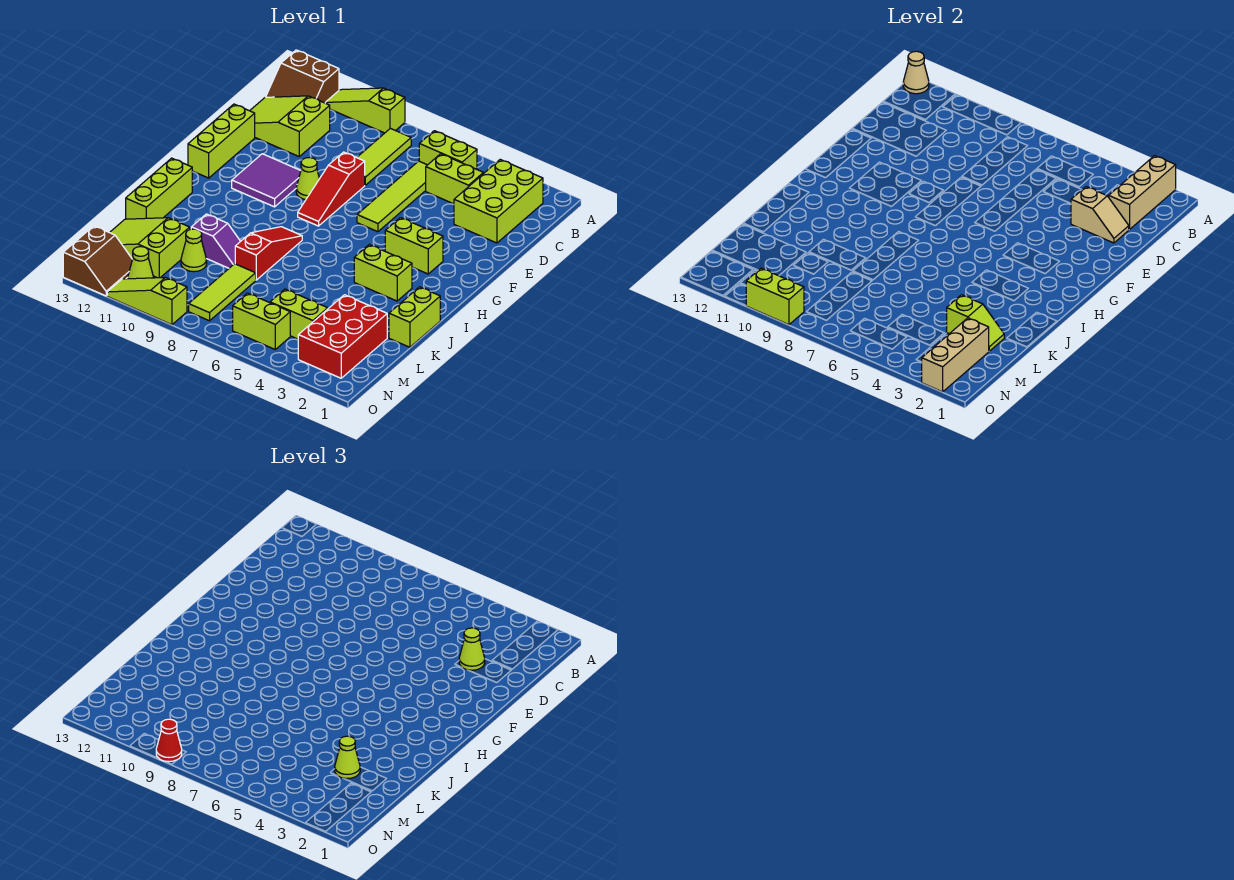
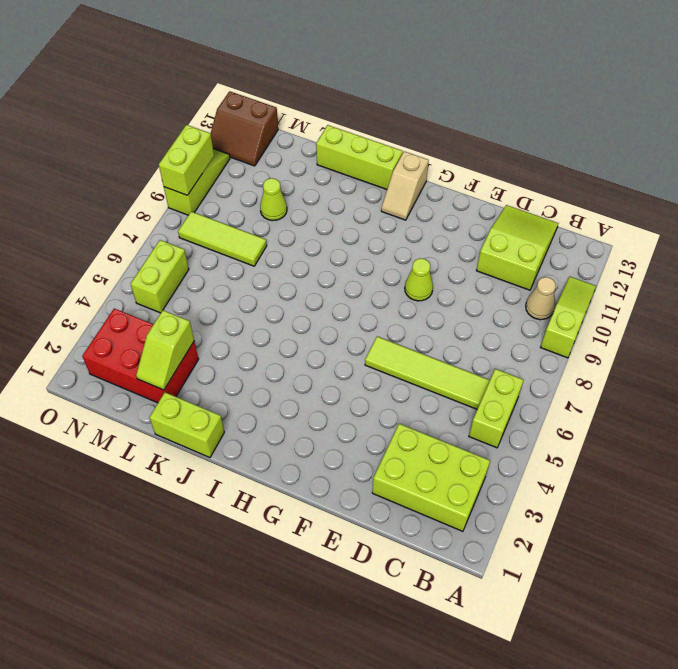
tan 1x1 cone [526,277,556,320] -> tan 1x1 cone moved to [903,51,929,94]
tan 1x2 slope [381,151,429,220] -> tan 1x2 slope moved to [1071,187,1129,243]
none -> brown 2x2 slope [266,50,339,103]
none -> lime 1x3 tile [357,128,411,185]
none -> lime 1x2 brick [426,154,483,204]
none -> red 1x3 slope [298,152,365,226]

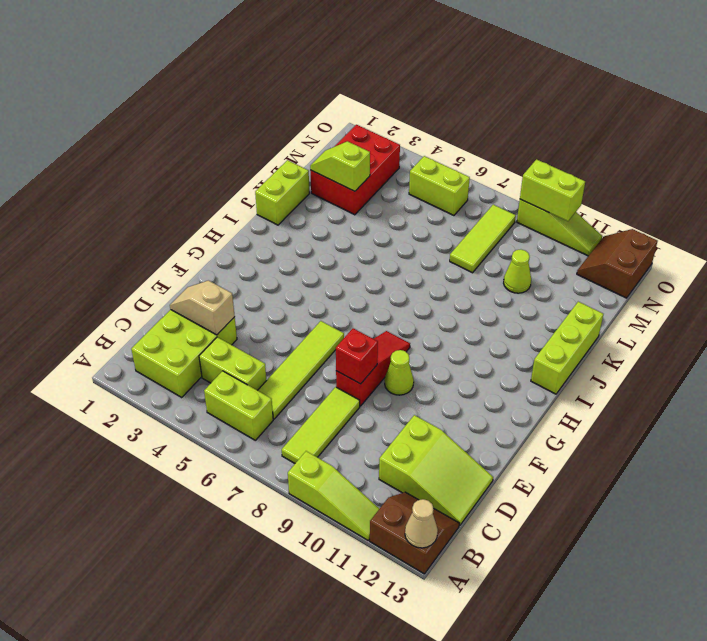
red 1x1 brick [336,328,378,384] -> none
none -> lime 1x3 brick [188,104,255,178]
none -> purple 2x2 tile [232,154,301,207]
none -> lime 1x2 brick [385,218,443,274]
none -> lime 1x2 brick [354,245,412,301]

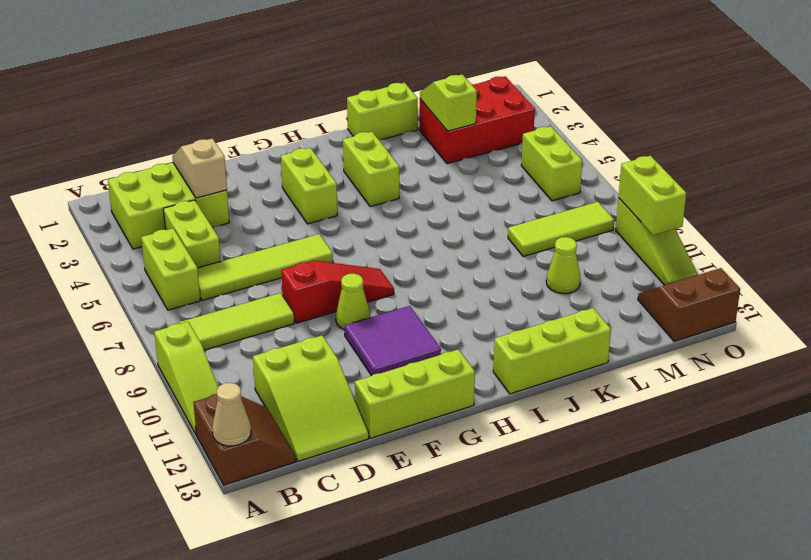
none -> red 1x3 slope [235,227,302,280]
none -> purple 1x2 slope [191,214,241,268]
none -> lime 2x3 slope [110,218,190,278]
none -> lime 1x2 brick [270,289,328,339]

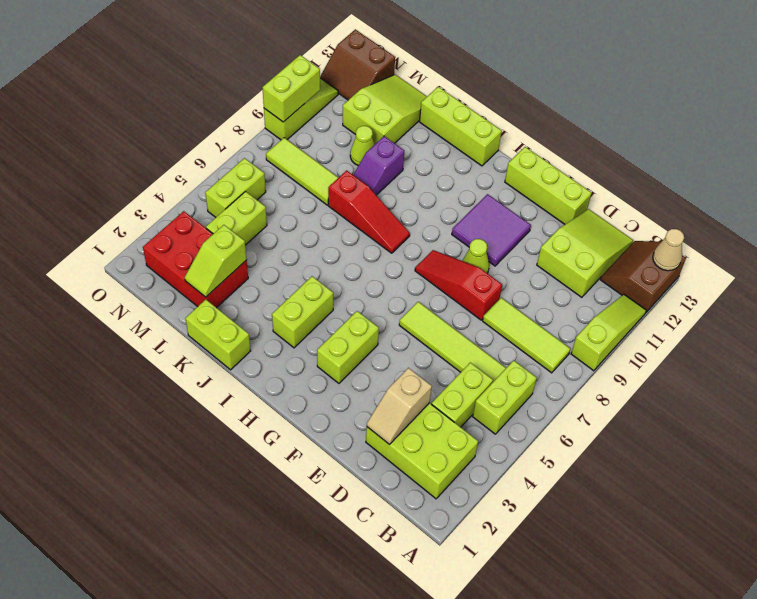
none -> lime 1x1 cone [128,247,153,279]
none -> tan 1x3 brick [1109,156,1176,229]
none -> tan 1x3 brick [922,318,989,392]
none -> lime 1x1 cone [459,628,485,670]

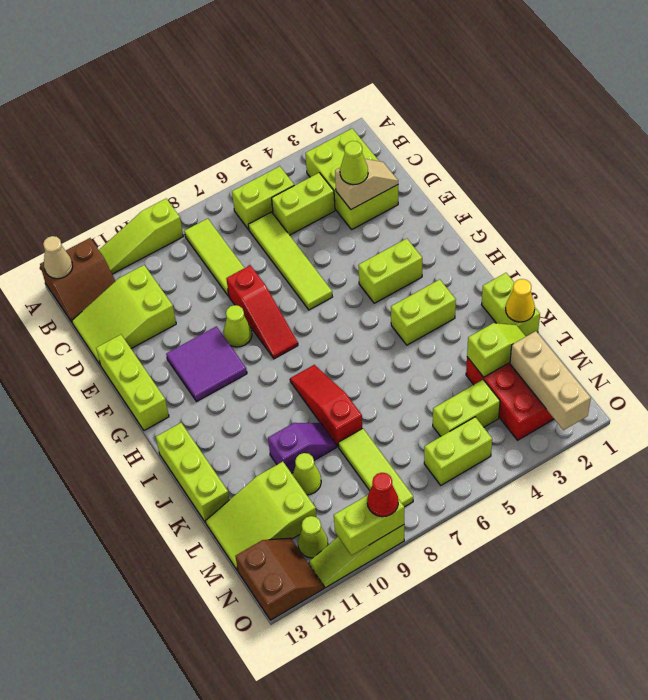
yellow 1x1 cone [506,279,535,322] -> none
none -> tan 1x3 brick [1109,156,1176,229]
none -> lime 1x1 cone [335,736,360,779]

